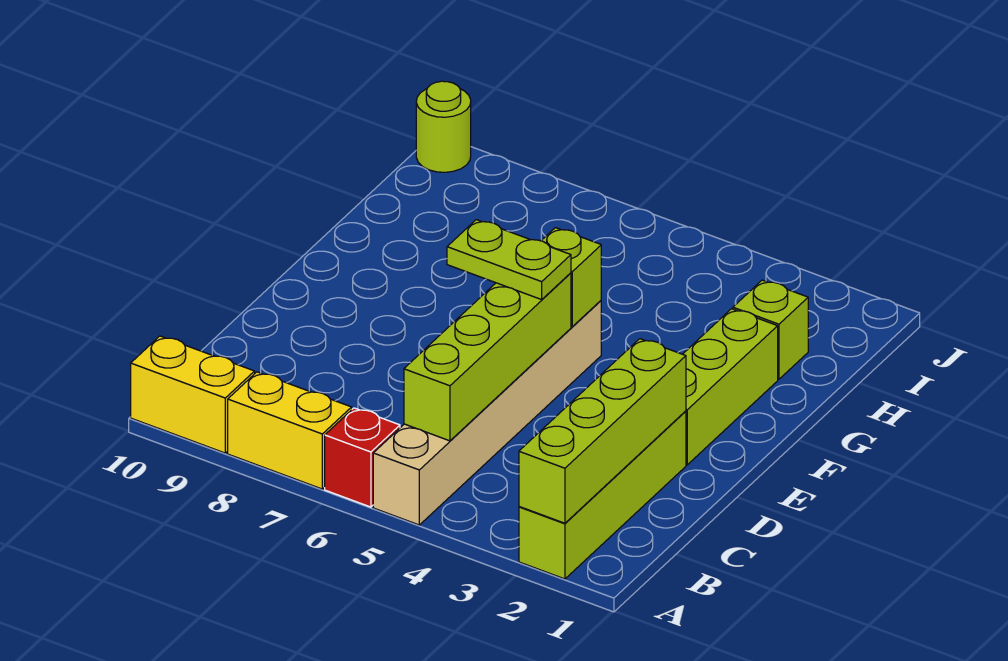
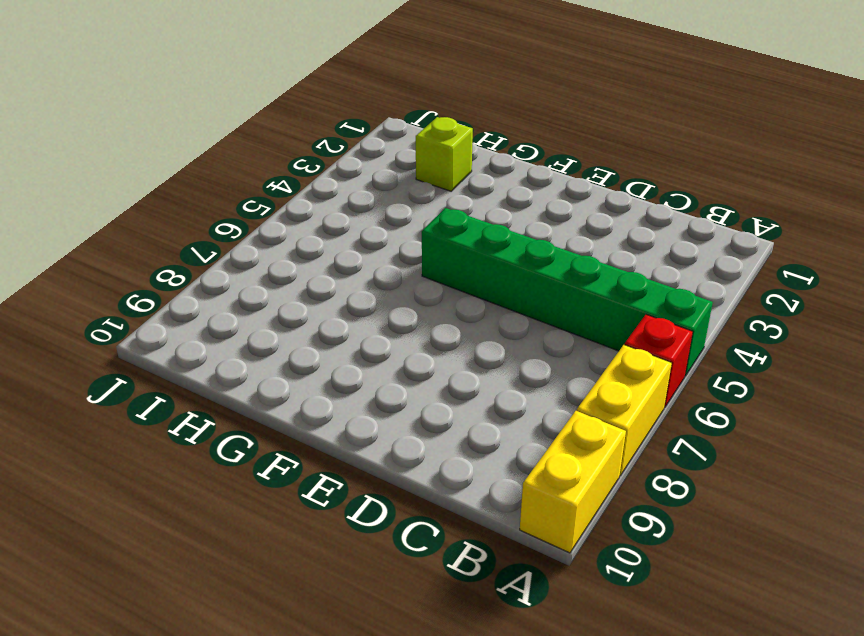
green 1x6 brick [422,208,713,376] -> tan 1x6 brick [373,301,601,525]
none -> lime 1x4 brick [519,411,686,579]
none -> lime 1x3 brick [683,309,778,465]
none -> lime 1x1 round brick [416,81,471,172]

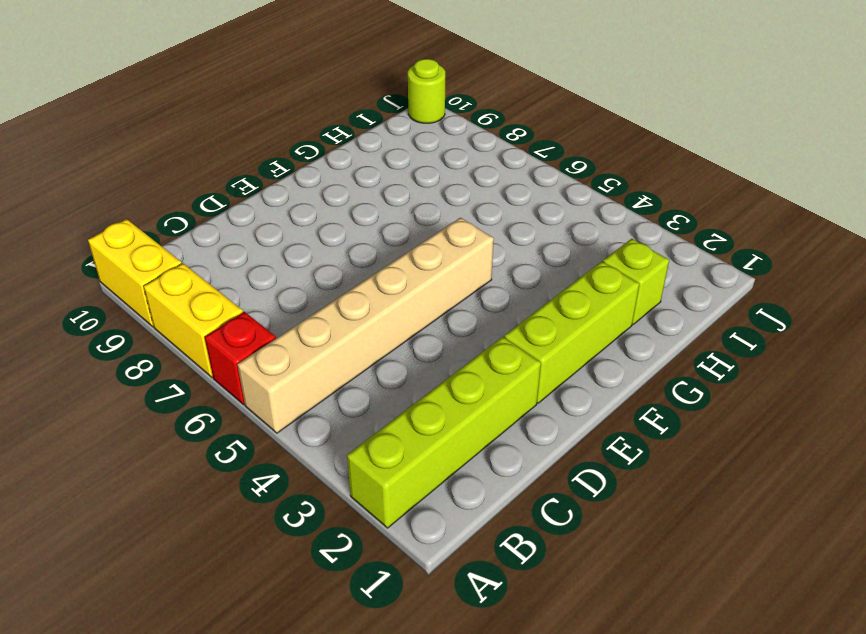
none -> lime 1x4 brick [519,339,686,523]
none -> lime 1x4 brick [404,273,571,441]
none -> lime 1x1 brick [541,228,601,327]

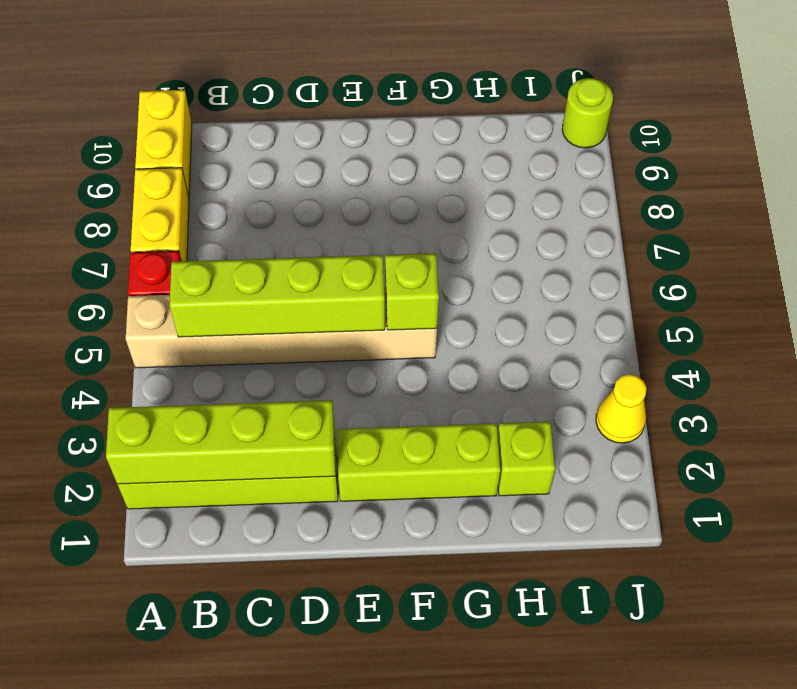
yellow 1x1 cone [596,374,647,443] -> none
none -> lime 1x2 plate [447,220,571,300]

